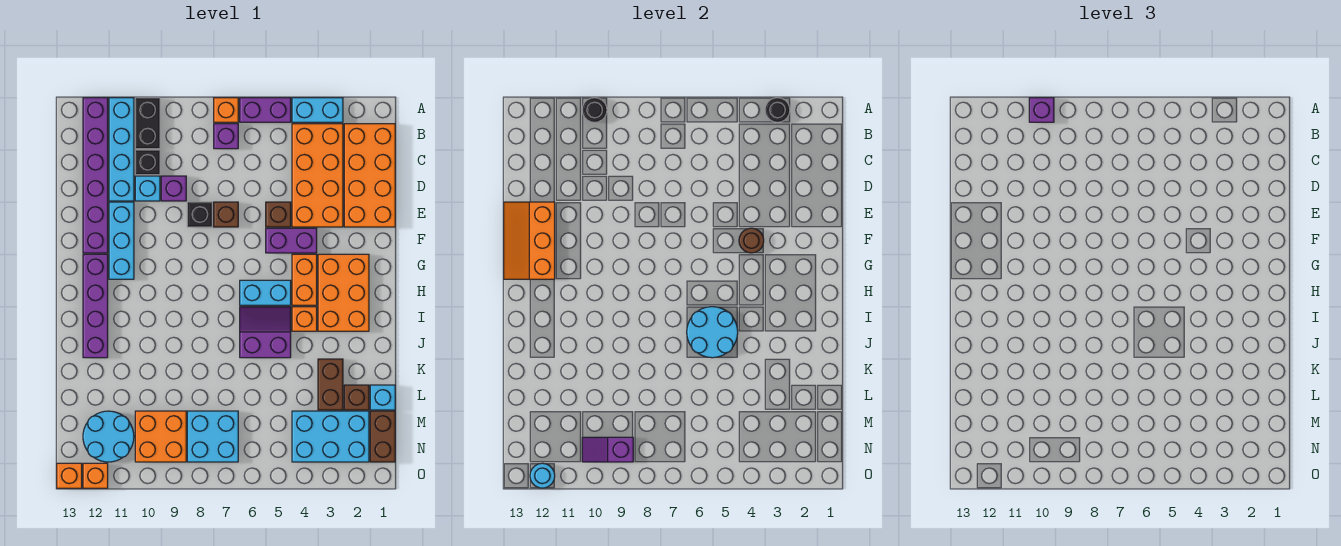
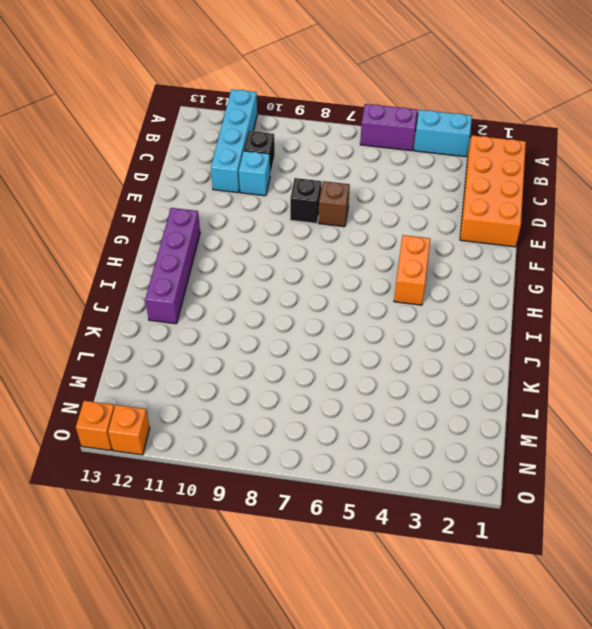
none -> orange 1x1 brick [214,98,238,122]
none -> black 1x2 brick [135,98,160,149]
none -> purple 1x6 brick [83,98,108,253]
none -> orange 2x4 brick [292,124,343,227]

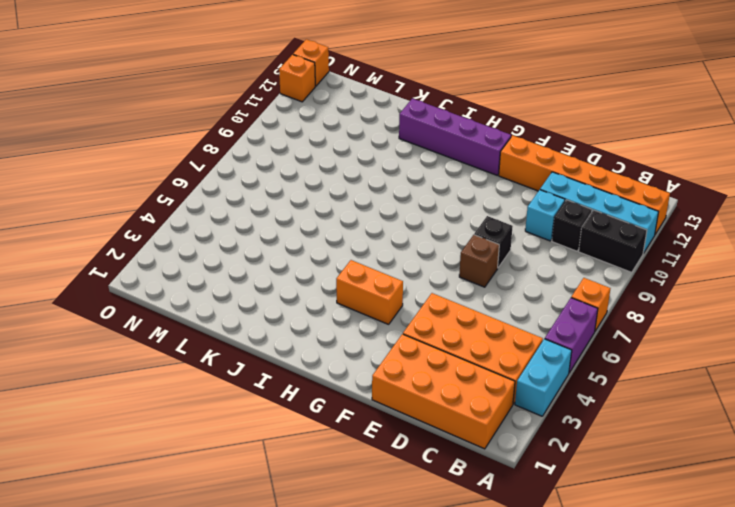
orange 1x6 brick [499,135,670,234] -> purple 1x6 brick [83,98,108,253]
none -> purple 1x1 brick [214,124,238,149]
none -> purple 1x1 brick [161,176,186,201]
none -> brown 1x1 brick [266,202,291,227]
none -> cyan 1x3 brick [109,202,134,279]

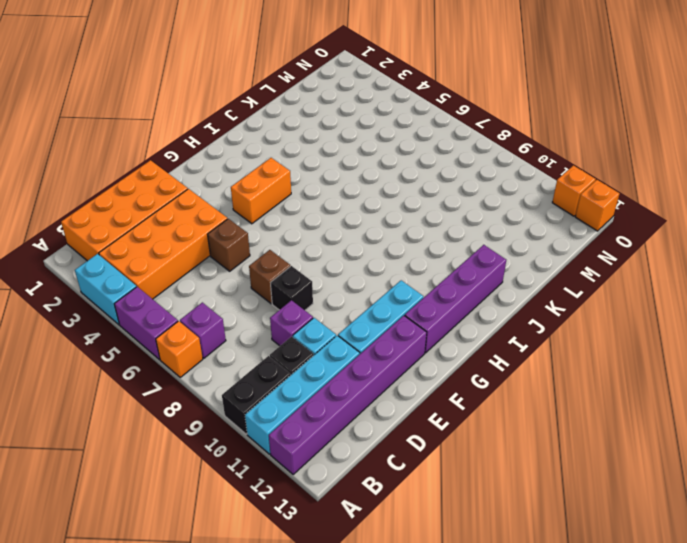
none -> purple 1x2 brick [266,228,317,253]
none -> orange 2x3 brick [318,254,369,331]
none -> cyan 1x2 brick [240,280,291,305]
none -> orange 1x1 brick [292,307,317,331]

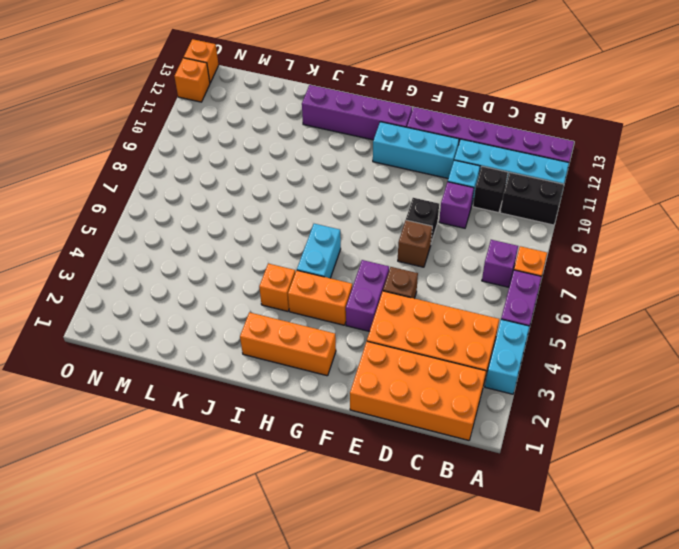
orange 1x3 brick [240,312,336,376] -> orange 2x3 brick [318,254,369,331]
none -> purple 2x2 slope [240,307,291,358]
none -> brown 1x2 brick [318,359,343,410]
none -> cyan 1x1 brick [370,385,395,410]
none -> brown 1x1 brick [344,385,369,410]

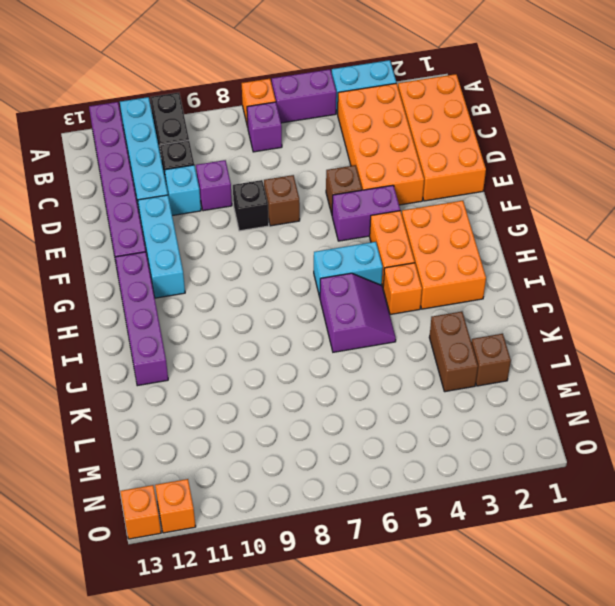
purple 2x2 slope [320,273,396,352] -> purple 2x2 slope turned to [240,307,291,358]
none -> cyan 1x1 brick [370,385,395,410]
none -> brown 1x2 brick [370,411,395,462]
none -> cyan 2x3 brick [292,411,369,462]
none -> cyan 2x2 brick [187,411,238,462]

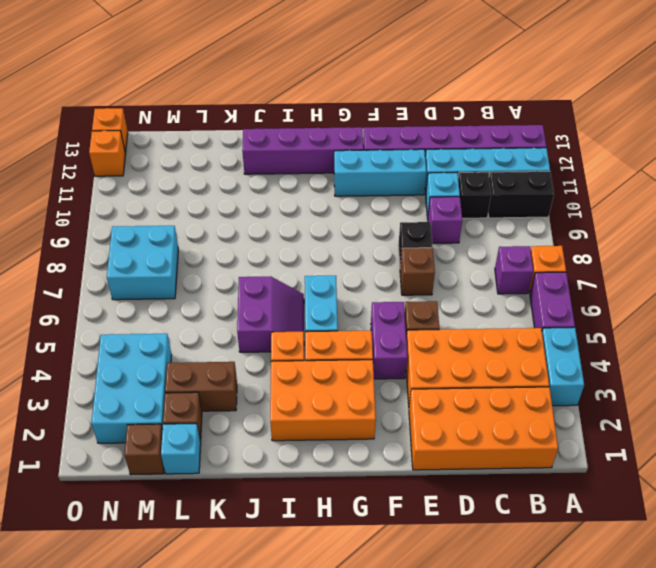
brown 1x1 brick [124,424,164,475] -> brown 1x2 brick [370,411,395,462]
none -> orange 2x2 brick [135,411,186,462]
none -> cyan 2x2 round brick [83,411,134,462]
none -> black 1x1 round brick [765,98,790,122]
none -> black 1x1 round brick [582,98,607,122]

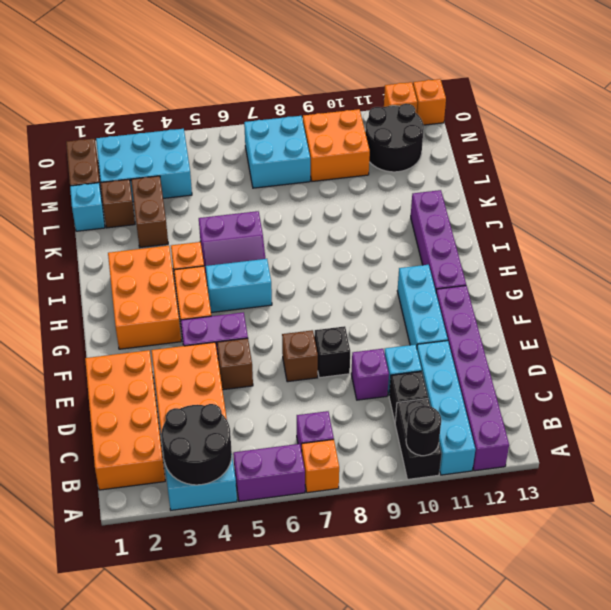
black 2x2 round brick [161,404,232,485] -> black 1x1 round brick [765,98,790,122]
black 2x2 round brick [365,104,424,172] -> cyan 2x2 round brick [83,411,134,462]
none -> orange 2x3 slope [504,202,555,279]
none -> brown 1x1 round brick [739,228,764,253]
none -> cyan 2x2 round brick [687,307,738,358]
none -> purple 1x2 slope [582,437,633,462]

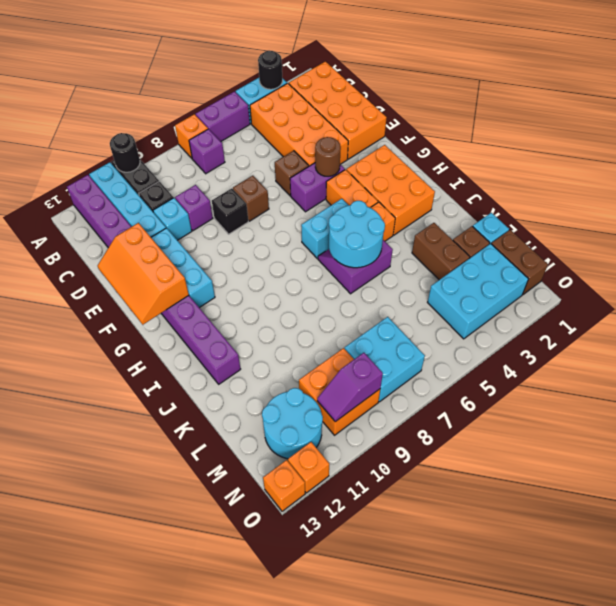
none -> cyan 1x1 round brick [530,463,555,488]
none -> purple 1x1 brick [1029,98,1054,122]

